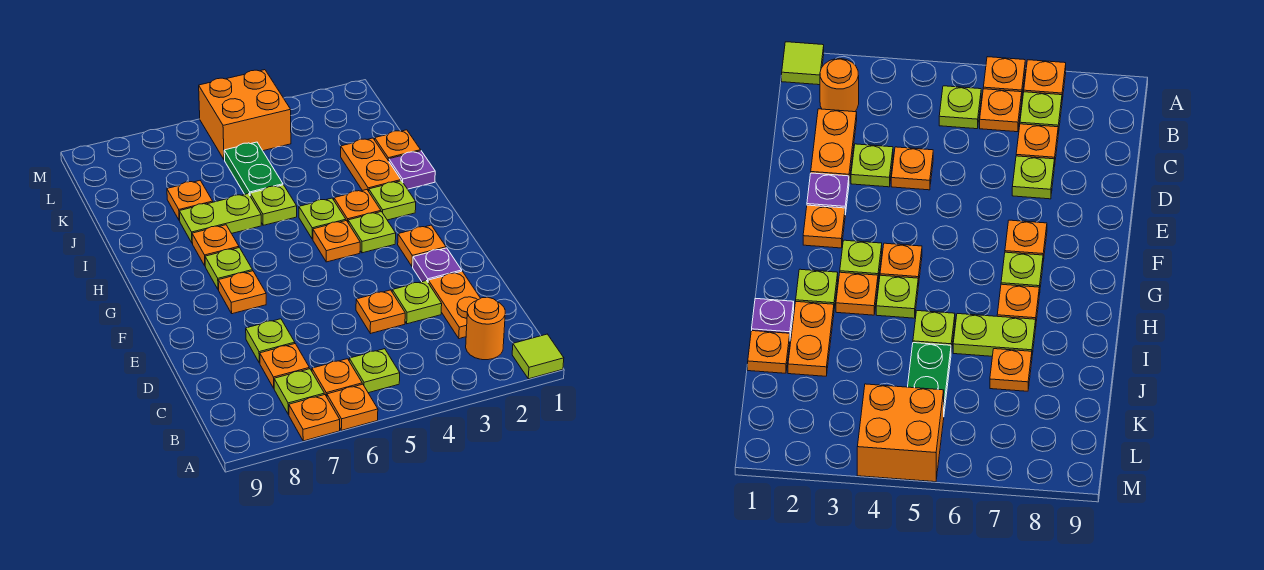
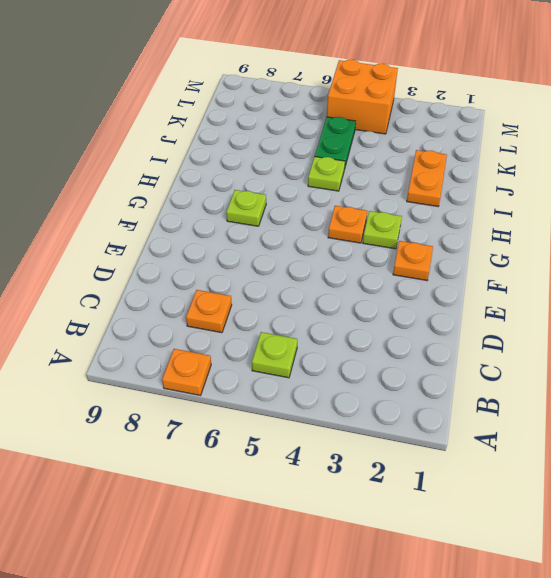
none -> lime 1x1 tile [512,334,564,379]
none -> orange 1x1 plate [327,384,378,430]
none -> orange 1x1 round brick [466,297,505,360]
none -> orange 1x1 plate [312,359,362,397]

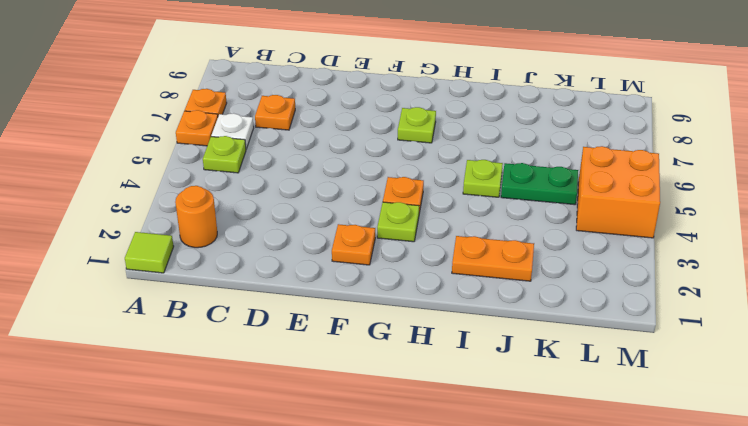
white 1x1 plate [211,113,254,149] -> orange 1x1 plate [312,359,362,397]
none -> lime 1x1 plate [274,369,324,414]
none -> orange 1x2 plate [428,271,480,339]
none -> lime 1x1 plate [392,281,442,324]
none -> orange 1x1 plate [356,290,405,334]

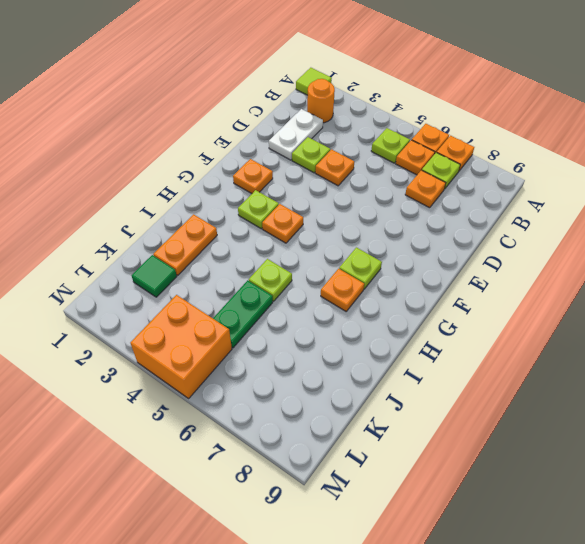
white 1x2 plate [269,109,323,160] -> orange 1x2 plate [428,271,480,339]
green 1x1 tile [132,255,177,297] -> none
none -> lime 1x1 plate [246,319,295,363]
none -> purple 1x1 plate [413,248,462,282]
none -> orange 1x1 plate [218,271,266,314]
none -> lime 1x1 plate [369,181,416,220]

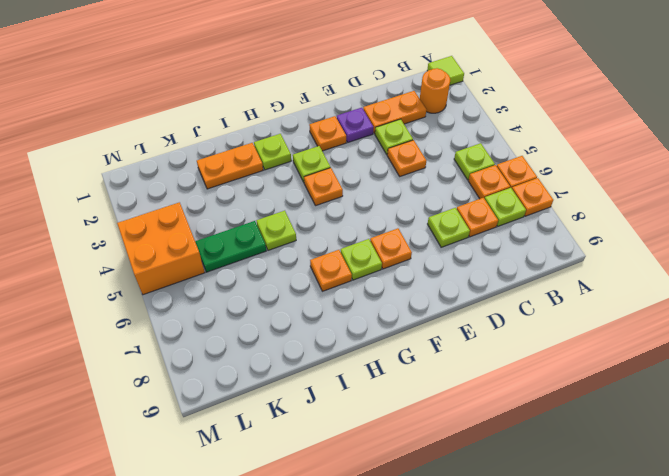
none -> orange 1x1 plate [334,190,381,222]
none -> lime 1x1 plate [299,198,346,239]
none -> purple 1x1 plate [389,151,435,189]
none -> lime 1x2 plate [179,194,261,243]

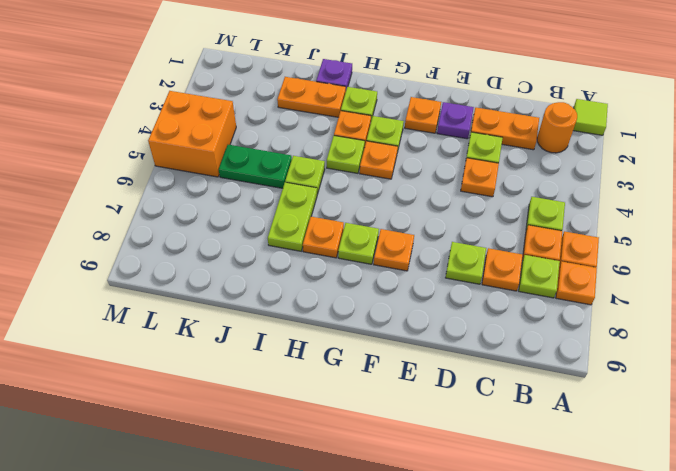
none -> orange 1x1 plate [375,130,421,161]
none -> orange 1x1 plate [167,181,213,221]

